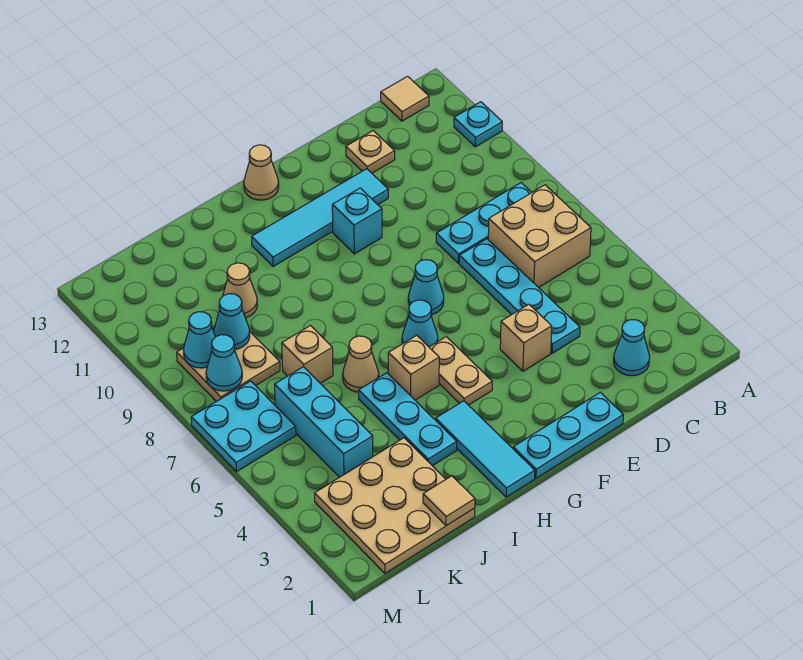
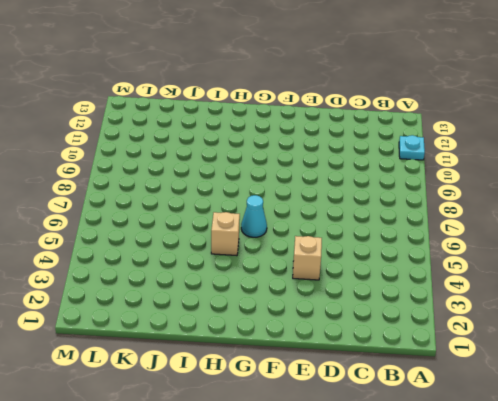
none -> tan 2x2 brick [488,185,591,288]
none -> cyan 1x3 plate [436,183,532,263]
none -> tan 1x1 tile [381,76,429,121]

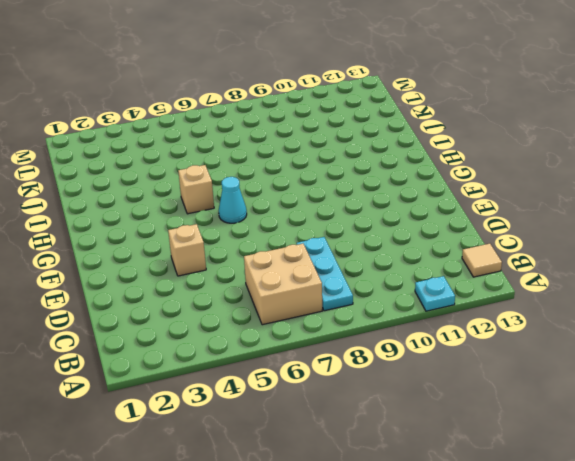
none -> cyan 1x1 cone [614,320,650,376]
none -> cyan 1x4 plate [459,239,580,353]
none -> tan 1x1 plate [346,131,395,173]

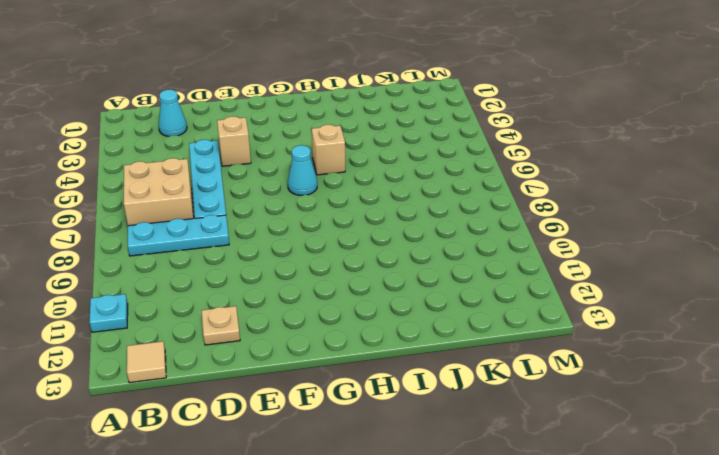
none -> cyan 1x3 plate [513,392,623,478]
none -> cyan 1x4 tile [252,169,388,266]
none -> cyan 1x1 cone [408,260,444,315]

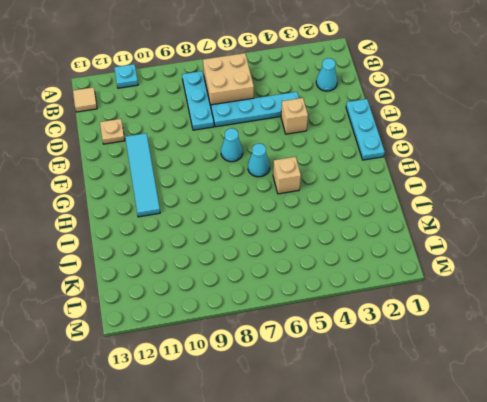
none -> cyan 1x1 brick [332,188,382,254]
none -> tan 1x2 plate [429,337,492,405]
none -> tan 1x1 cone [244,145,279,200]

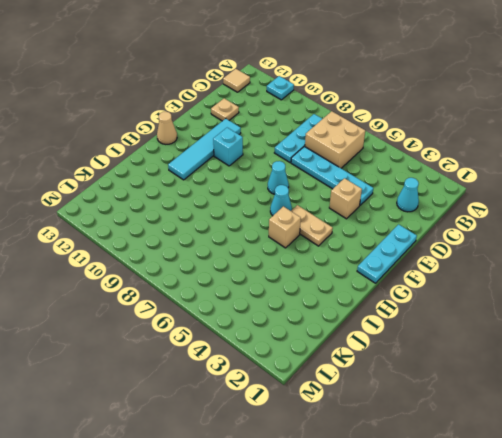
none -> cyan 1x3 tile [436,401,535,497]
none -> cyan 1x3 plate [359,373,457,466]
none -> tan 1x1 cone [343,336,379,392]

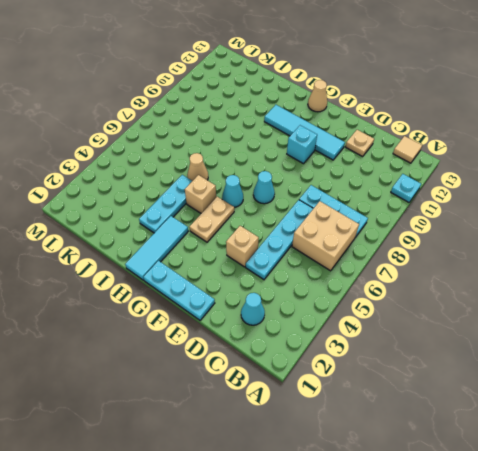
none -> tan 3x3 plate [315,438,475,573]
none -> tan 1x1 brick [282,326,333,383]
none -> tan 1x1 cone [223,263,257,318]

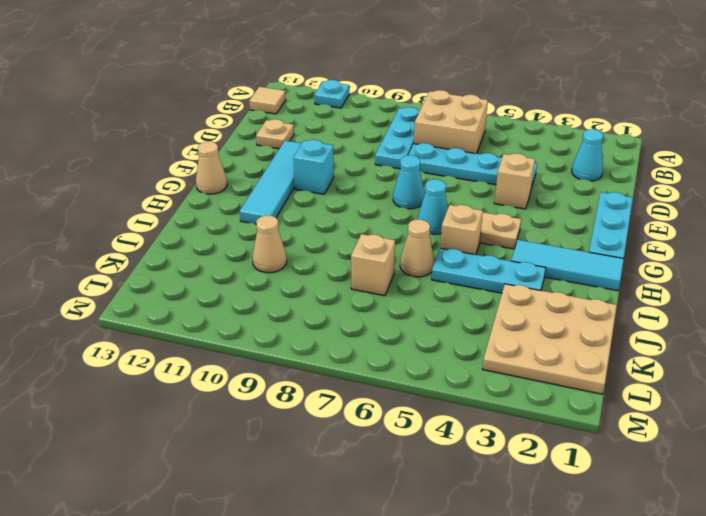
none -> cyan 1x3 brick [275,367,373,477]
none -> tan 2x2 plate [177,330,280,401]
none -> cyan 2x2 plate [191,381,296,472]

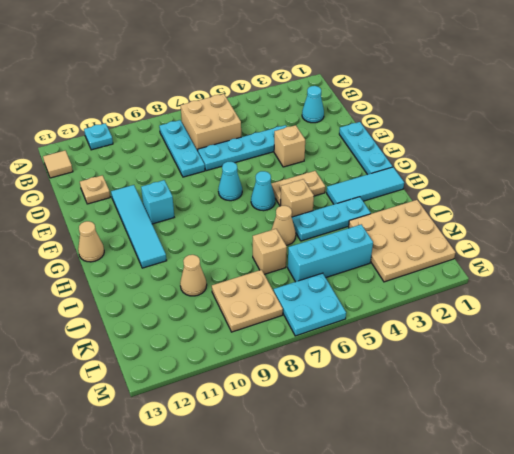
none -> tan 1x1 tile [423,476,475,526]
none -> cyan 1x1 cone [214,294,250,350]
none -> cyan 1x1 cone [206,335,242,391]

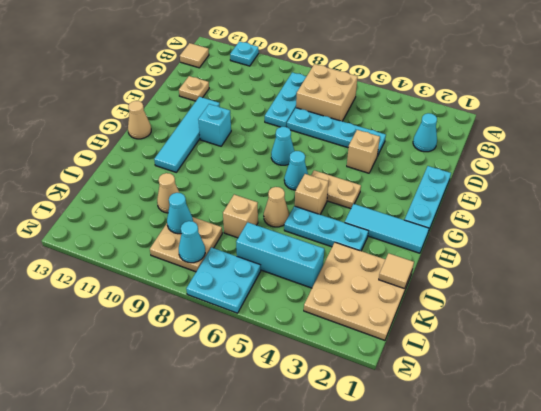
none -> cyan 1x1 cone [184,312,215,368]

